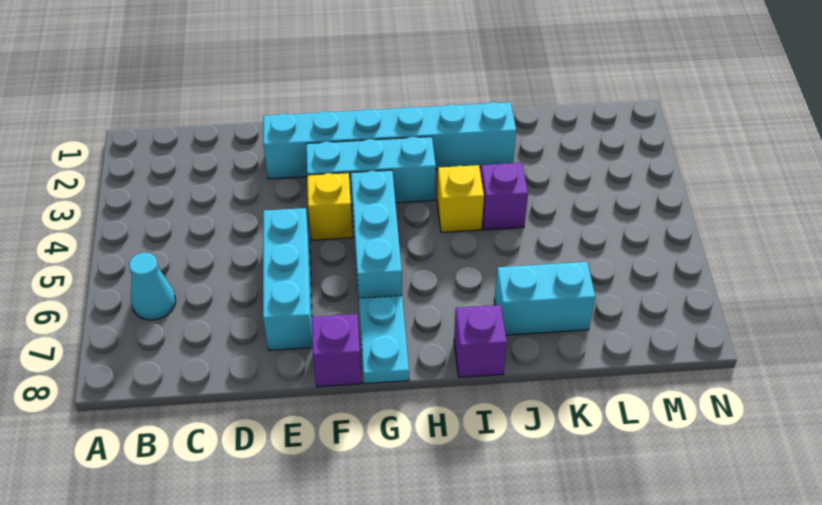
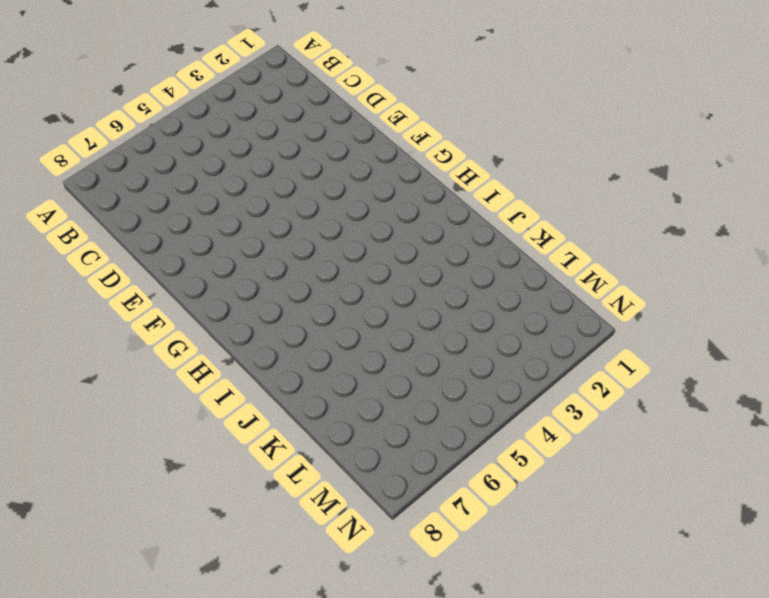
none -> cyan 1x1 cone [129,253,176,320]
none -> cyan 1x6 brick [263,102,516,179]
none -> cyan 1x3 brick [263,208,312,350]

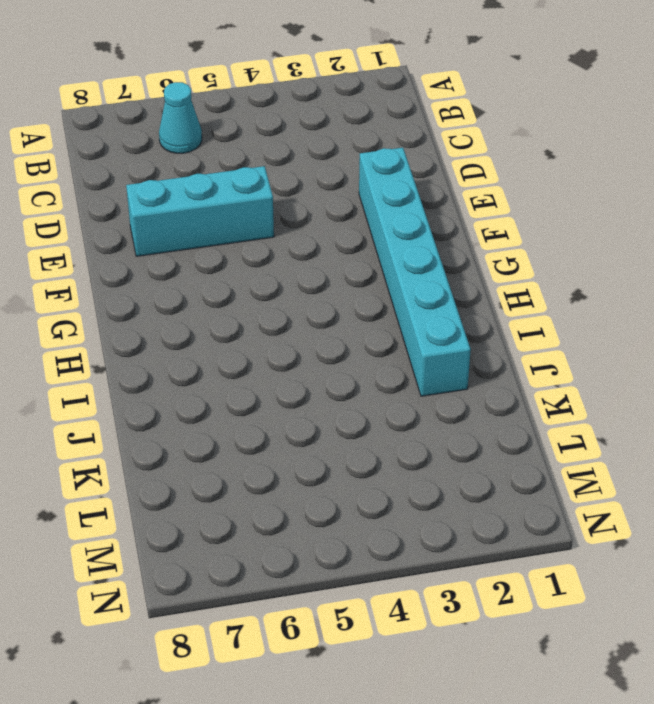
none -> cyan 1x3 brick [306,137,436,205]
none -> yellow 1x1 brick [307,173,353,240]
none -> purple 1x1 brick [312,314,362,387]

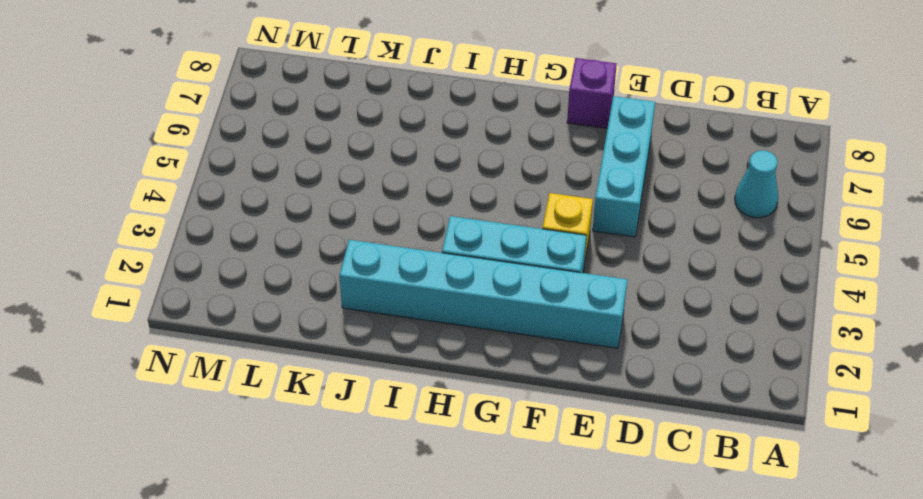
none -> cyan 1x3 brick [351,170,402,298]
none -> cyan 1x2 plate [359,296,409,384]
none -> yellow 1x1 brick [437,165,484,232]

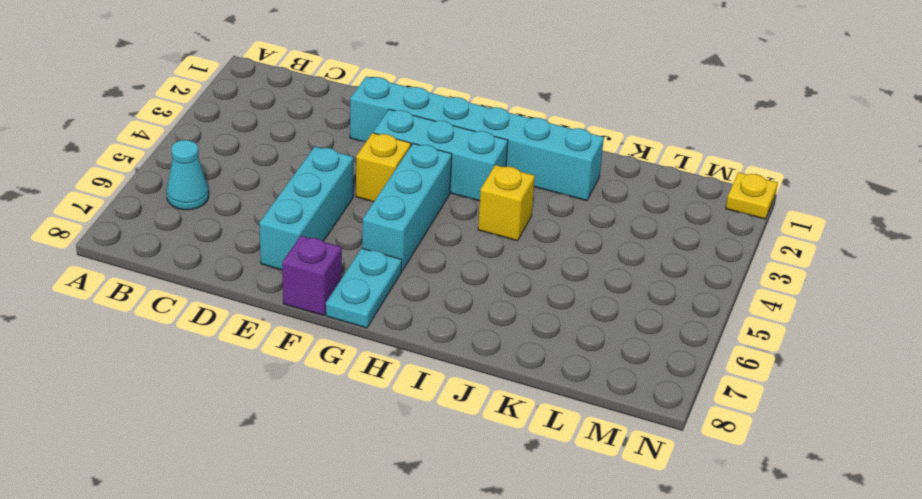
yellow 1x1 plate [726,172,778,219] -> none
none -> purple 1x1 brick [454,305,507,377]
none -> purple 1x1 brick [481,163,528,230]
none -> cyan 1x2 brick [494,262,595,335]

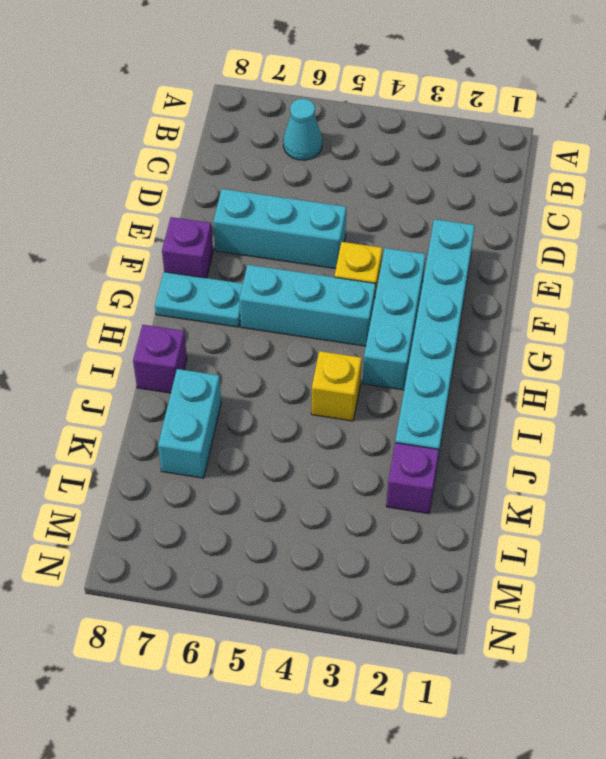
purple 1x1 brick [386,443,439,514] -> purple 1x1 brick moved to [481,163,528,230]

